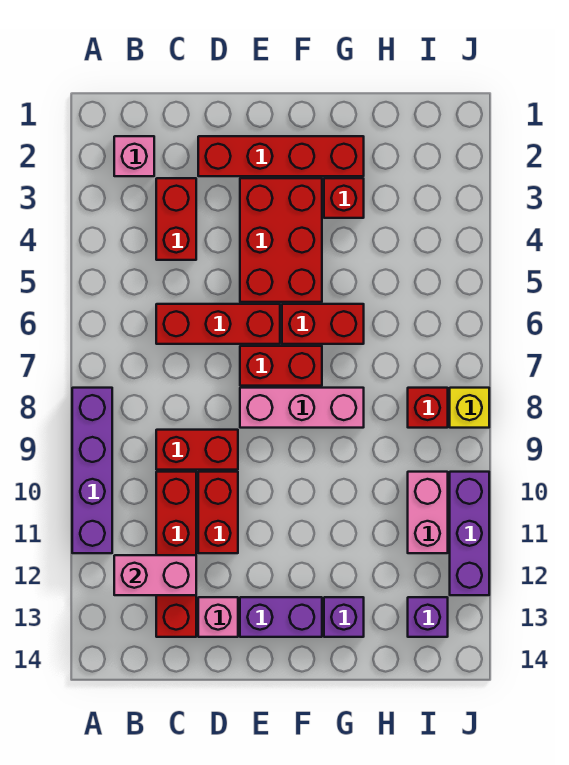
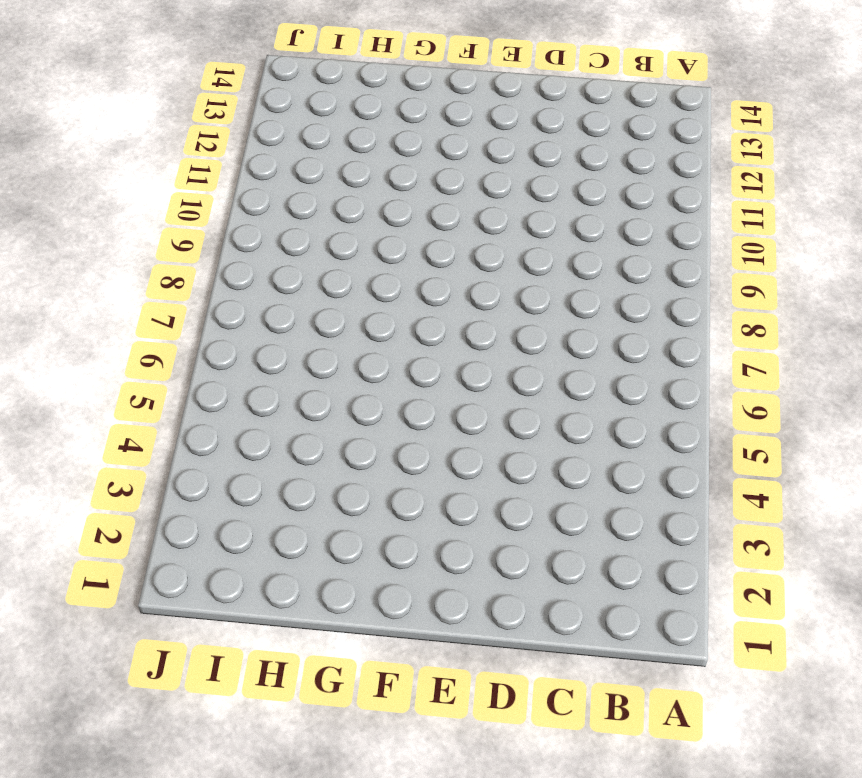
none -> purple 1x4 brick [72,388,112,553]
none -> pink 1x1 brick [114,136,154,176]
none -> red 1x2 brick [156,178,196,260]

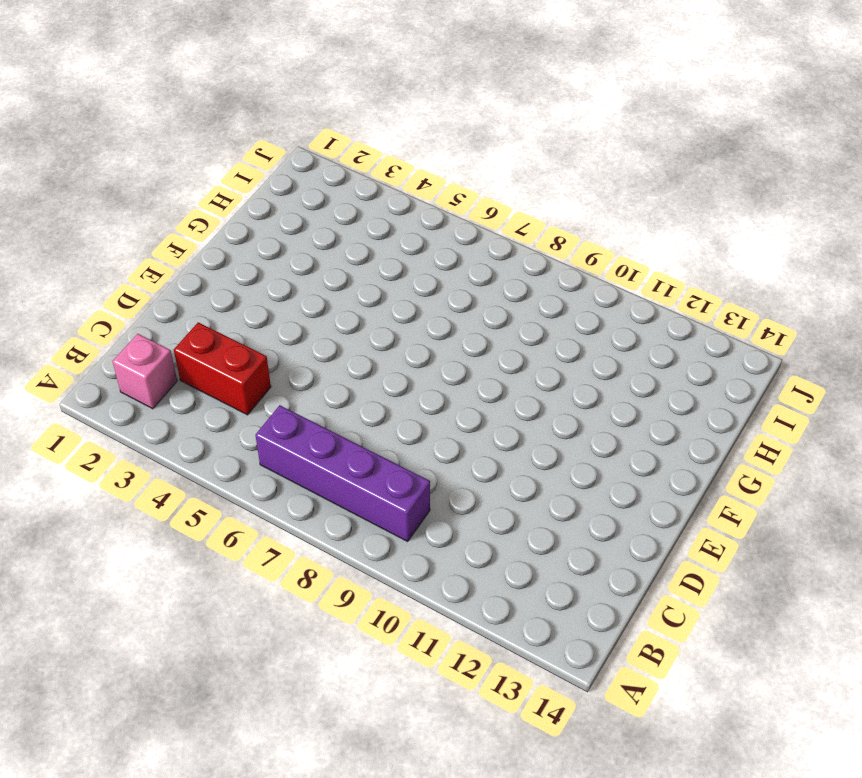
purple 1x4 brick [255,405,430,541] -> purple 1x4 brick moved to [72,388,112,553]
none -> red 1x3 brick [156,304,280,344]
none -> red 1x2 brick [156,430,238,470]
none -> red 1x4 brick [156,472,196,637]

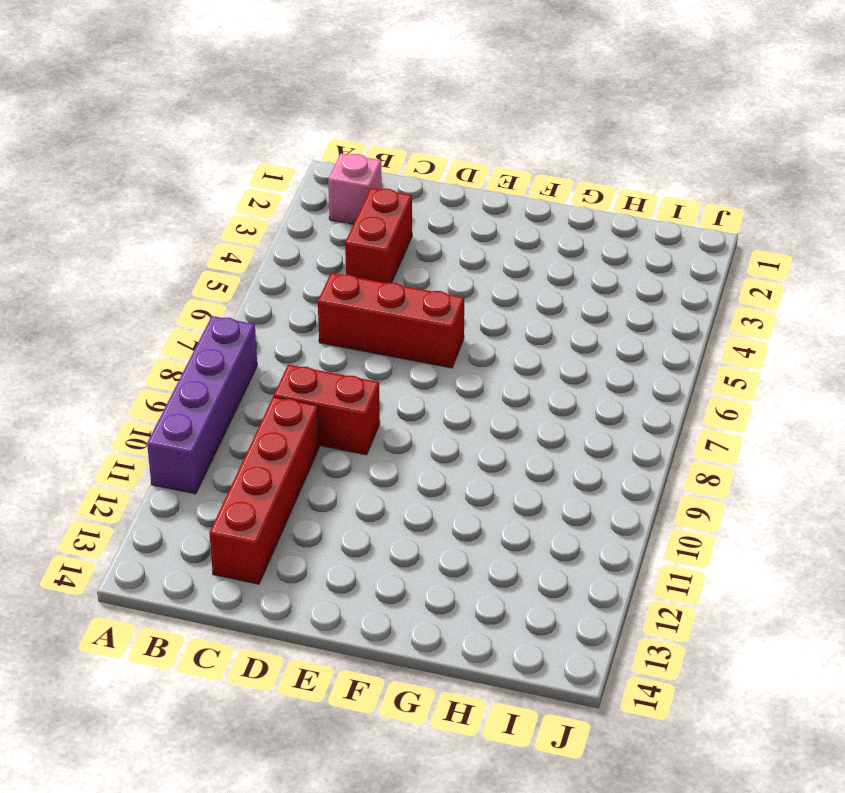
none -> red 1x4 brick [198,136,364,176]
none -> red 1x2 brick [198,472,238,553]
none -> pink 1x1 brick [198,597,238,637]

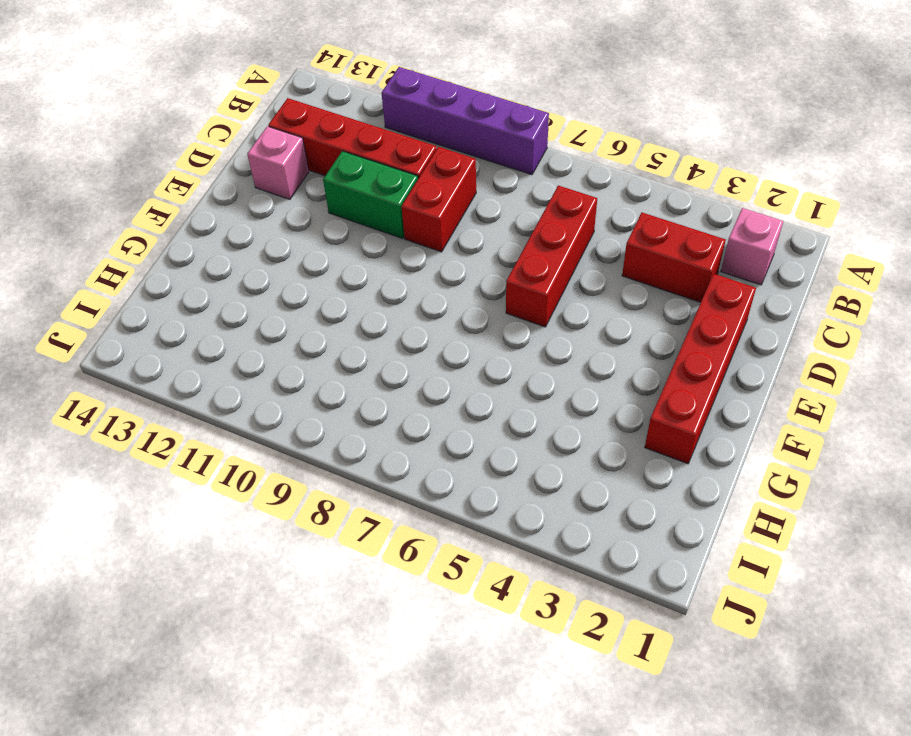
green 1x2 brick [323,151,418,239] -> red 1x2 brick [198,472,238,553]
none -> red 2x3 brick [240,178,322,302]
none -> red 1x2 brick [240,346,322,386]
none -> pink 1x3 brick [240,388,364,428]

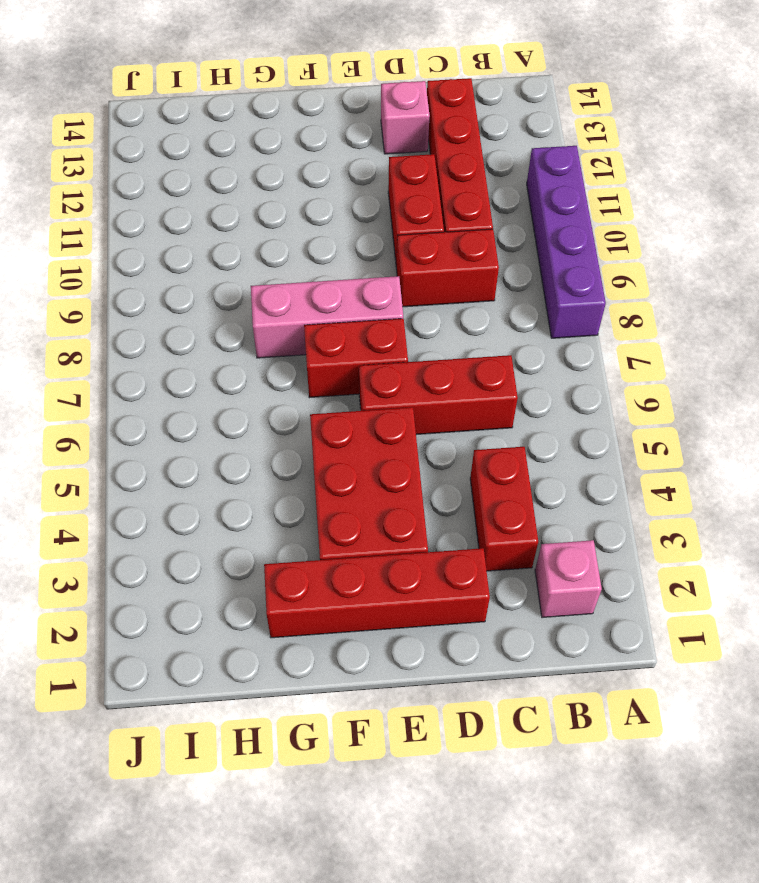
none -> purple 1x2 brick [240,597,322,637]
none -> red 1x2 brick [282,304,364,344]
none -> red 1x1 brick [324,178,364,218]

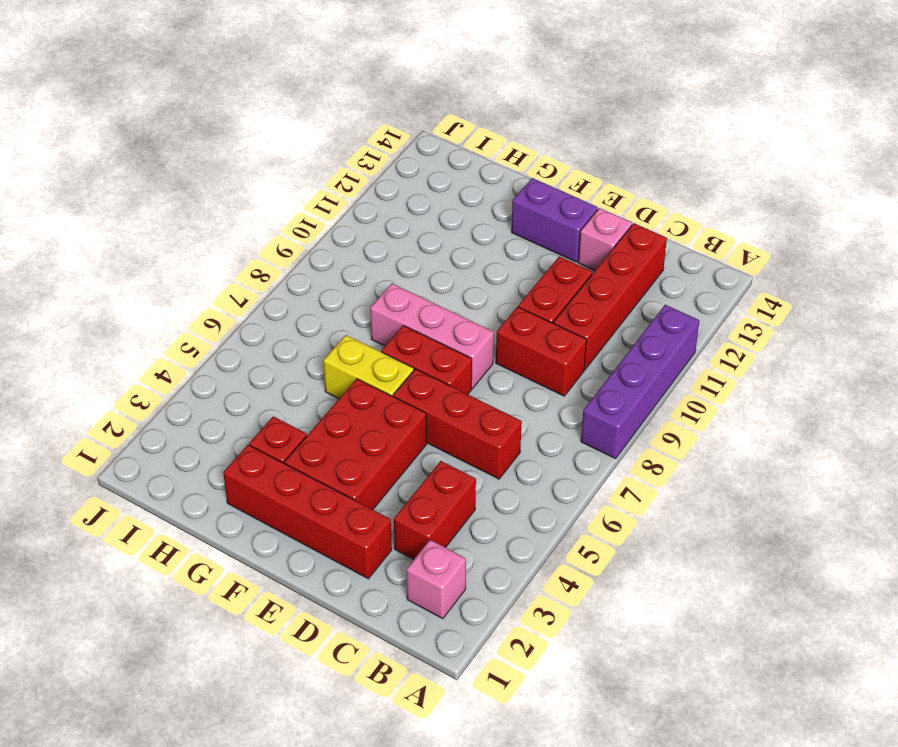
yellow 1x2 brick [323,335,414,399] -> red 1x2 brick [282,304,364,344]
none -> purple 1x1 brick [324,597,364,637]
none -> red 1x1 brick [408,388,448,428]
none -> pink 1x2 brick [408,472,448,553]

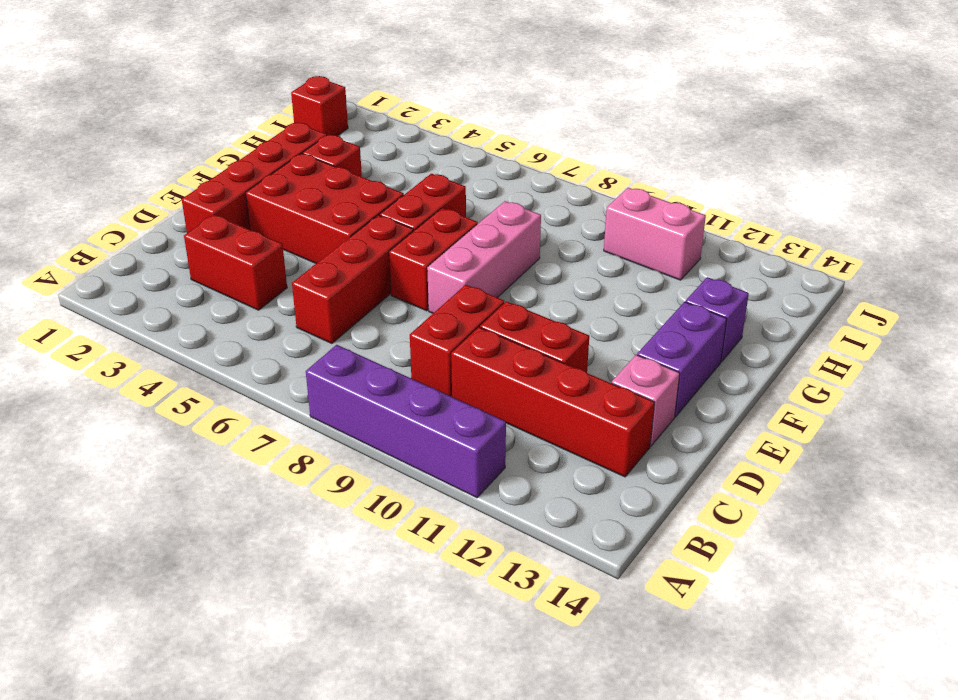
red 1x1 brick [291,76,348,136] -> red 1x1 brick moved to [408,388,448,428]
none -> pink 1x1 brick [114,136,154,176]
none -> purple 1x1 brick [408,597,448,637]
none -> yellow 1x1 brick [450,388,489,428]

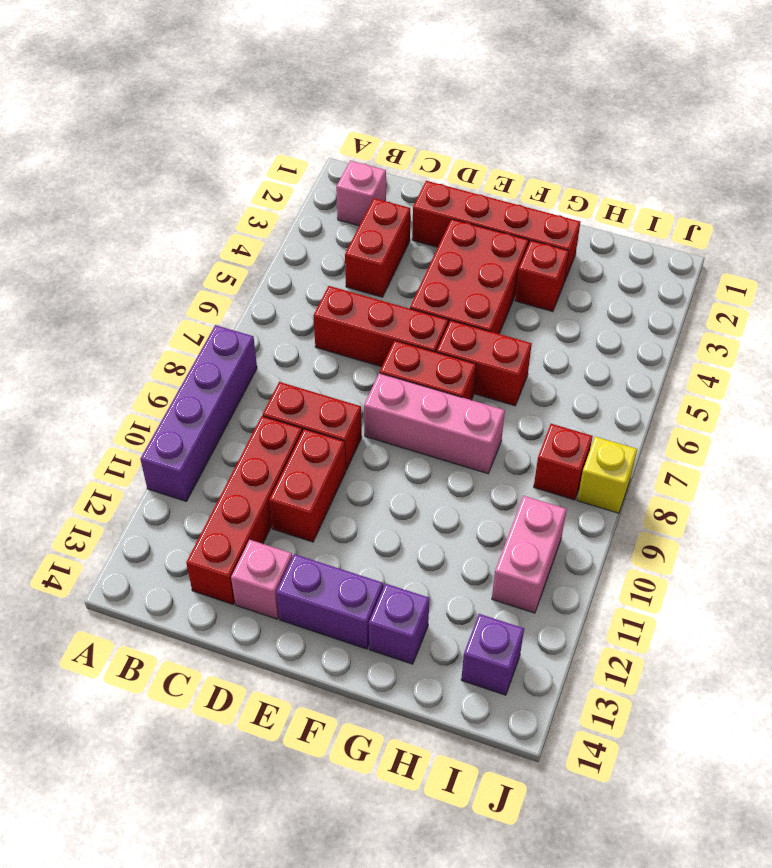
none -> purple 1x3 brick [450,472,489,595]
none -> pink 1x2 brick [114,555,196,595]

